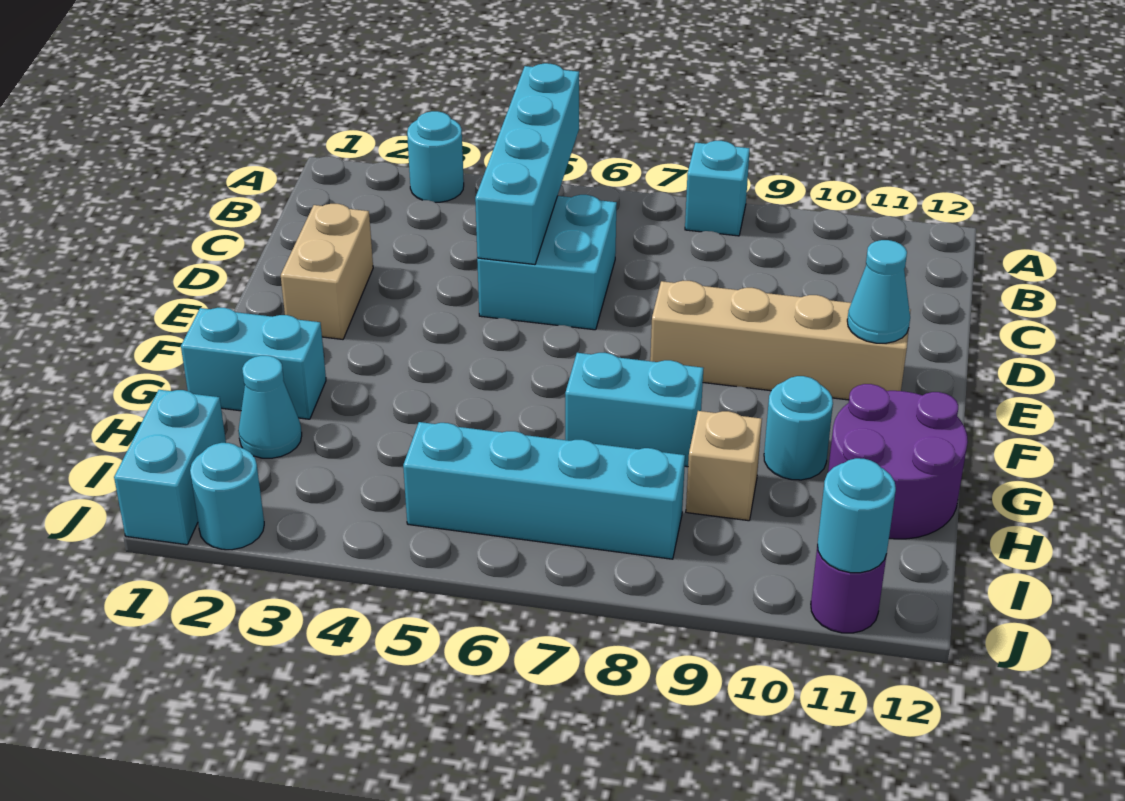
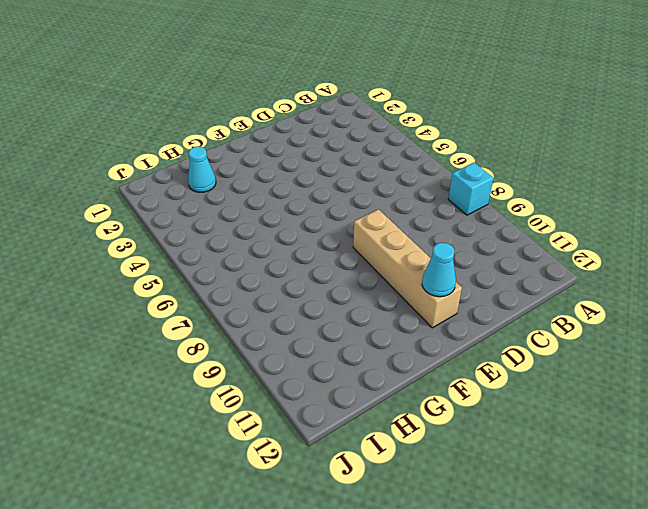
none -> cyan 1x1 round brick [407,111,464,202]
none -> cyan 2x2 brick [477,195,617,330]
none -> tan 1x2 brick [281,204,373,339]

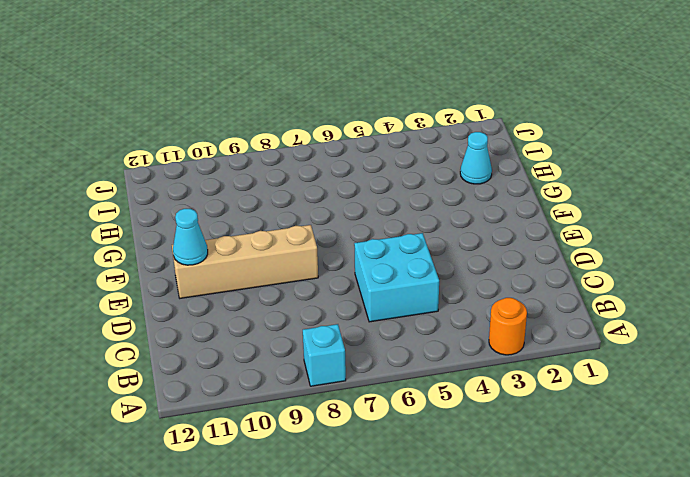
orange 1x1 round brick [489,298,527,355] -> cyan 1x1 round brick [407,111,464,202]
none -> tan 1x2 brick [281,204,373,339]
none -> cyan 1x2 brick [181,308,326,419]
none -> cyan 1x2 brick [565,353,703,467]

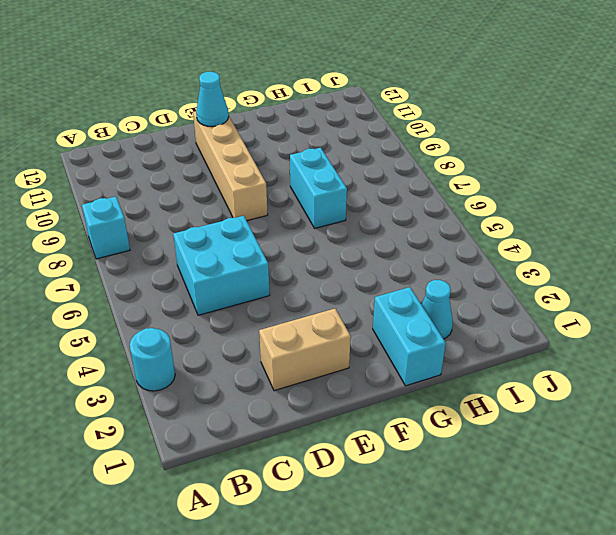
none -> cyan 1x1 round brick [764,376,833,480]
none -> purple 2x2 round brick [828,384,968,539]
none -> tan 1x1 brick [686,411,762,521]

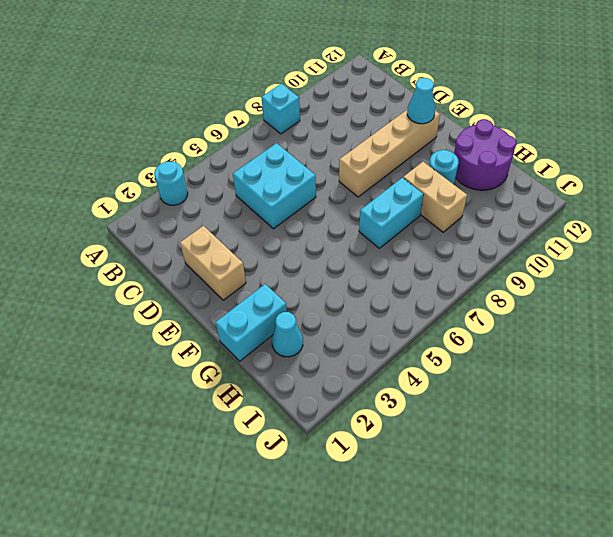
tan 1x2 brick [403,162,467,232] -> tan 1x1 brick [686,411,762,521]
none -> cyan 1x2 brick [114,390,226,545]
none -> cyan 1x4 brick [403,422,685,559]
none -> cyan 1x1 round brick [190,443,264,550]

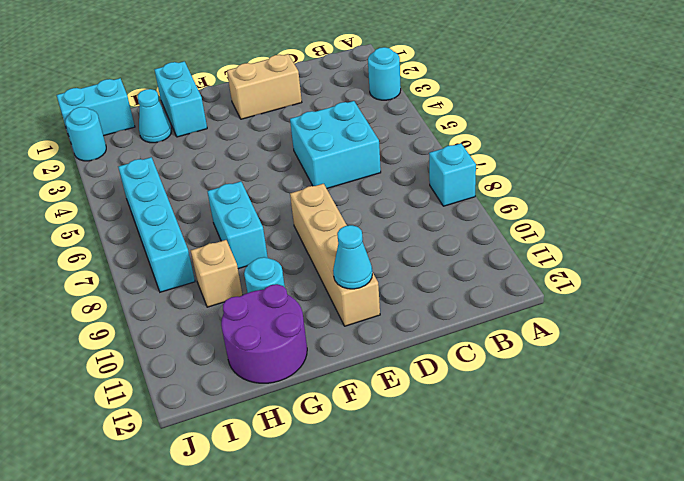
none -> purple 1x1 round brick [811,544,887,633]
none -> cyan 1x4 brick [475,63,579,265]
none -> cyan 1x1 round brick [818,458,896,573]

